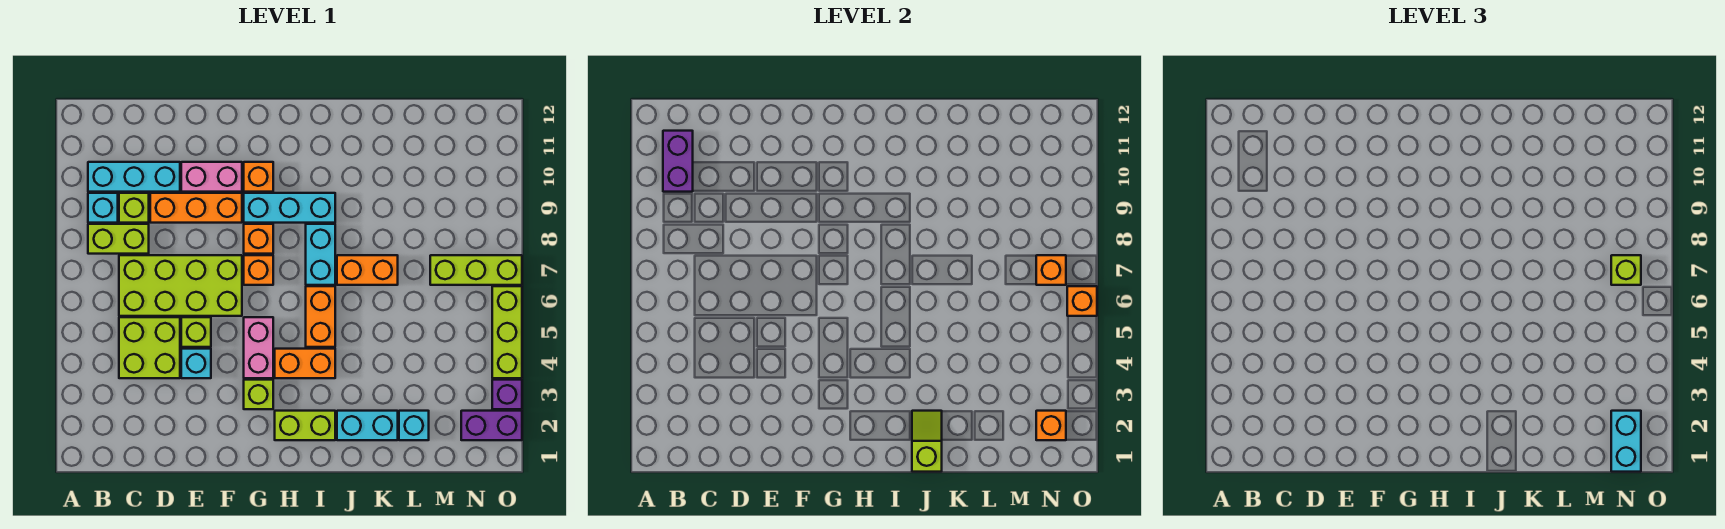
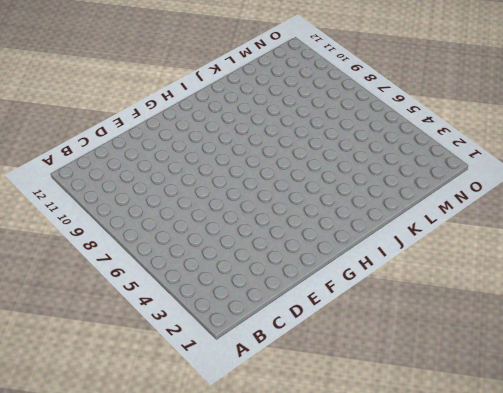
none -> lime 1x2 brick [88,224,149,254]
none -> cyan 1x1 brick [88,193,118,223]
none -> cyan 1x3 brick [88,162,180,192]
none -> lime 2x2 brick [119,317,180,378]

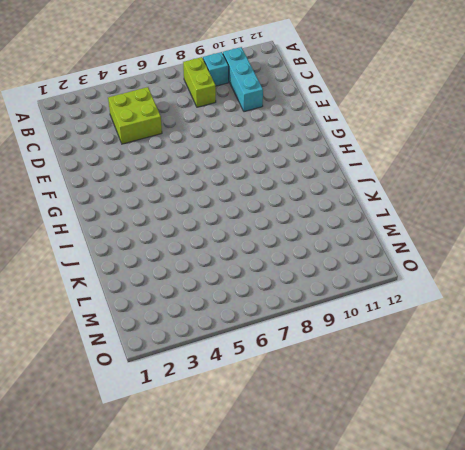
none -> lime 2x4 brick [119,255,242,316]
none -> lime 1x1 brick [119,193,149,223]
none -> orange 1x3 brick [150,193,242,223]
none -> cyan 1x1 brick [181,349,211,378]

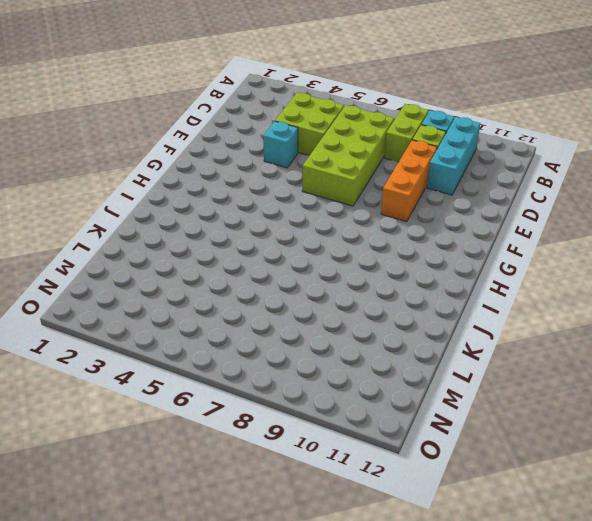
none -> lime 1x1 brick [181,317,211,347]
none -> pink 1x2 brick [181,162,242,192]
none -> lime 1x1 brick [244,380,273,409]
none -> pink 1x2 brick [244,317,273,378]

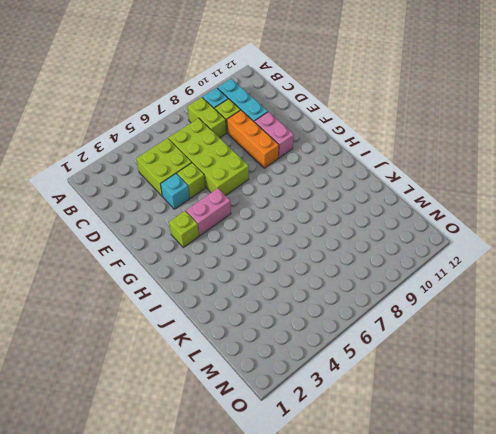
none -> orange 1x1 brick [244,255,273,285]
none -> orange 1x1 brick [244,224,273,254]
none -> cyan 1x3 brick [244,193,335,223]
none -> orange 1x1 brick [244,162,273,192]

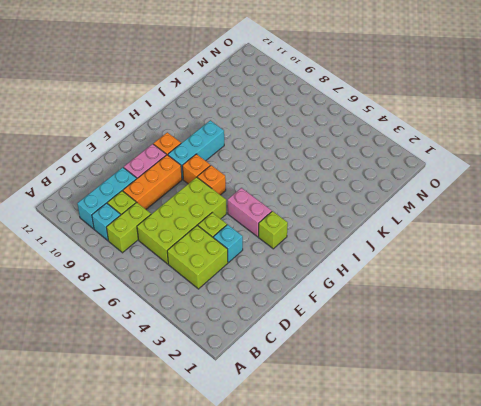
none -> lime 1x2 brick [275,411,335,440]
none -> orange 1x2 brick [275,349,335,378]
none -> orange 1x2 brick [306,286,335,347]
none -> cyan 1x2 brick [306,224,335,285]

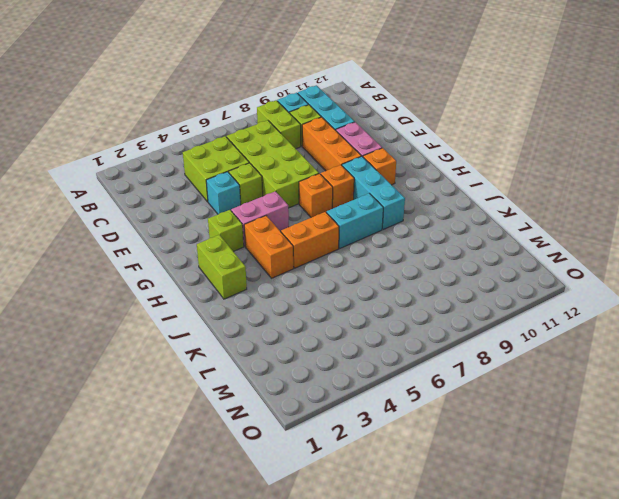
none -> cyan 1x2 brick [337,411,398,440]
none -> orange 1x2 brick [337,255,398,285]
none -> cyan 1x1 brick [399,411,429,440]
none -> lime 1x3 brick [430,255,522,285]

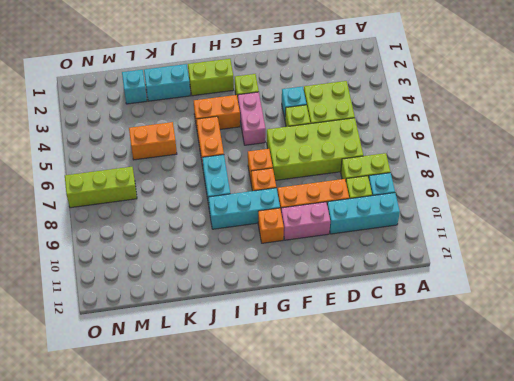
orange 1x2 brick [129,122,177,160] -> orange 1x2 brick moved to [337,255,398,285]
none -> purple 1x2 brick [461,411,522,440]
none -> purple 1x1 brick [492,380,522,409]
none -> lime 1x3 brick [492,286,522,378]
none -> purple 1x2 brick [663,131,693,192]

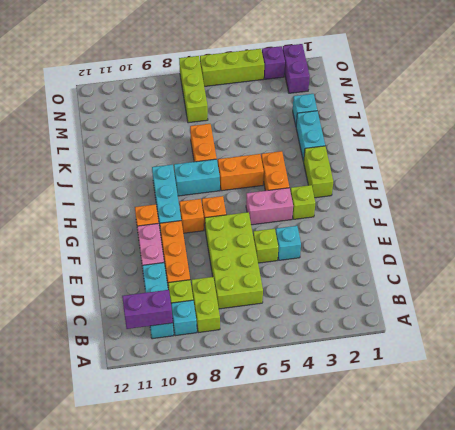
none -> lime 2x2 brick [119,317,180,378]
none -> lime 1x2 slope [912,411,942,472]
none -> orange 1x1 brick [1036,411,1066,440]
none -> orange 1x1 brick [1036,255,1066,285]

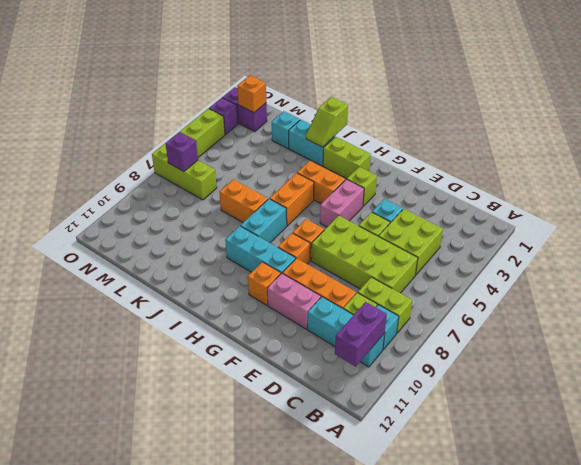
purple 1x1 brick [166,132,198,172] -> orange 1x1 brick [1036,255,1066,285]
none -> orange 1x1 brick [1067,286,1097,316]
none -> cyan 1x2 brick [1611,411,1641,472]
none -> lime 1x1 brick [1611,255,1641,285]

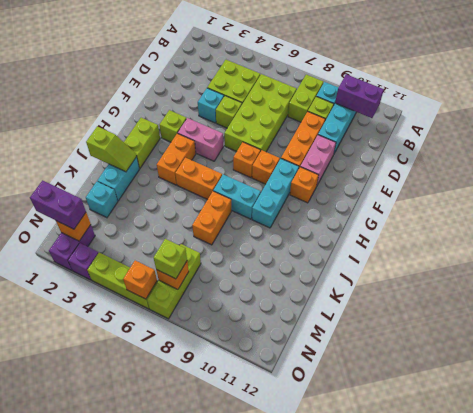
purple 1x2 brick [30,180,86,229] -> cyan 1x2 brick [1611,411,1641,472]

